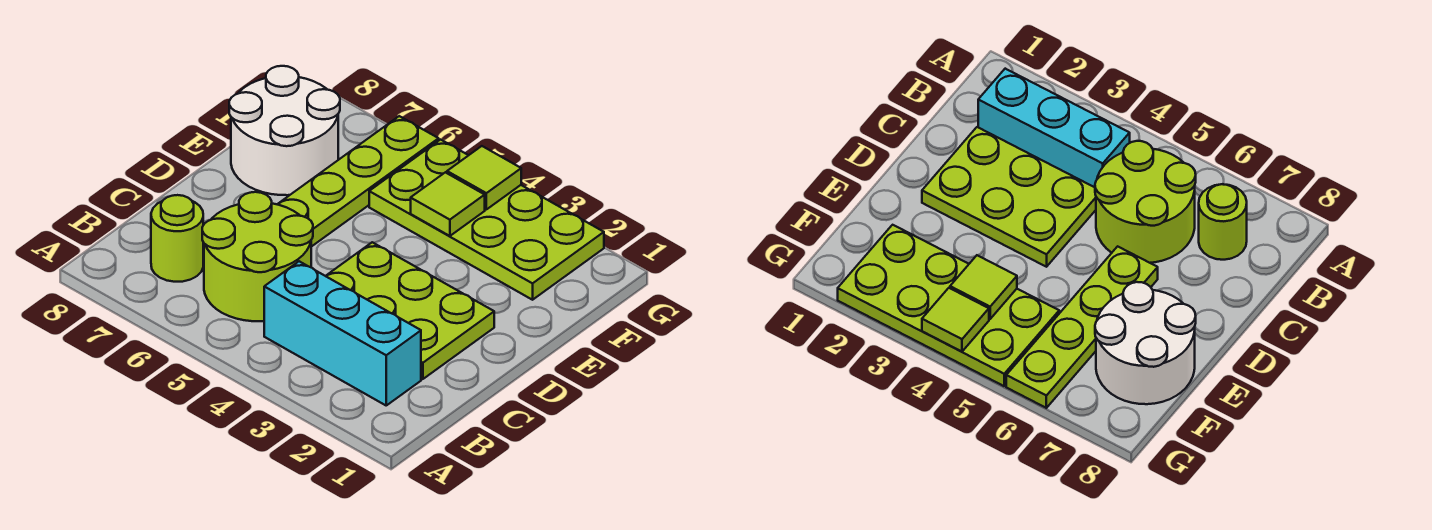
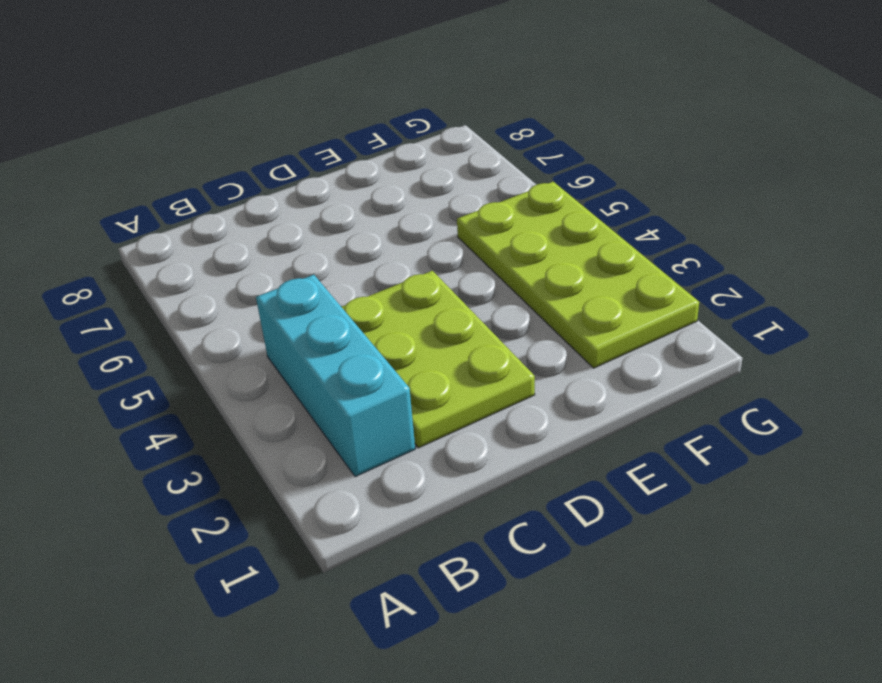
none -> lime 2x2 round brick [202,192,313,321]
none -> lime 1x1 round brick [151,195,203,282]

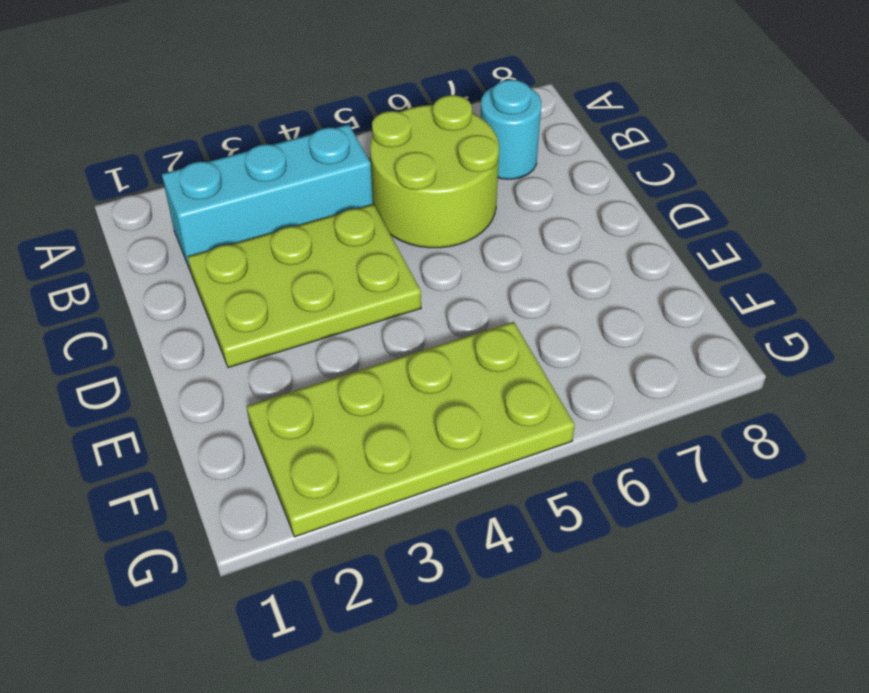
cyan 1x1 round brick [481,80,542,179] -> lime 1x1 round brick [151,195,203,282]
none -> lime 1x4 plate [277,116,439,247]
none -> white 2x2 round brick [229,66,340,195]

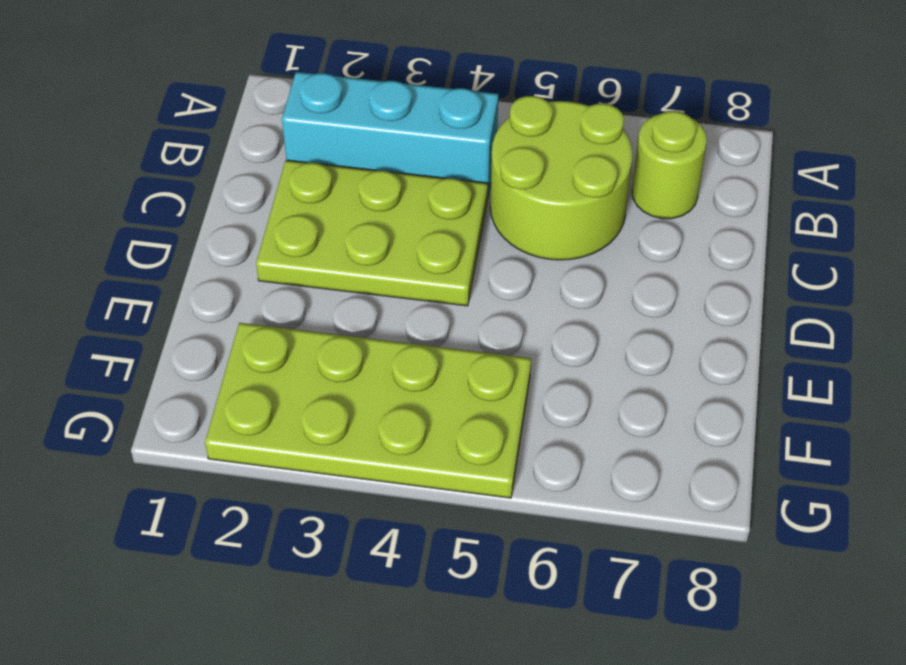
none -> lime 1x4 plate [277,116,439,247]
none -> white 2x2 round brick [229,66,340,195]

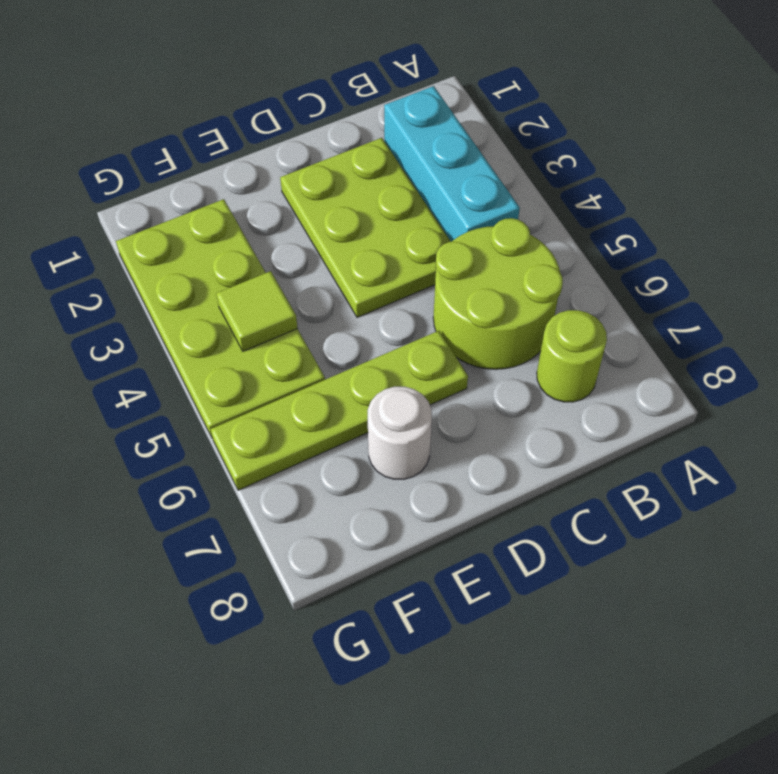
white 1x1 round brick [368,387,432,479] -> white 2x2 round brick [229,66,340,195]
none -> lime 1x1 tile [447,146,521,209]

